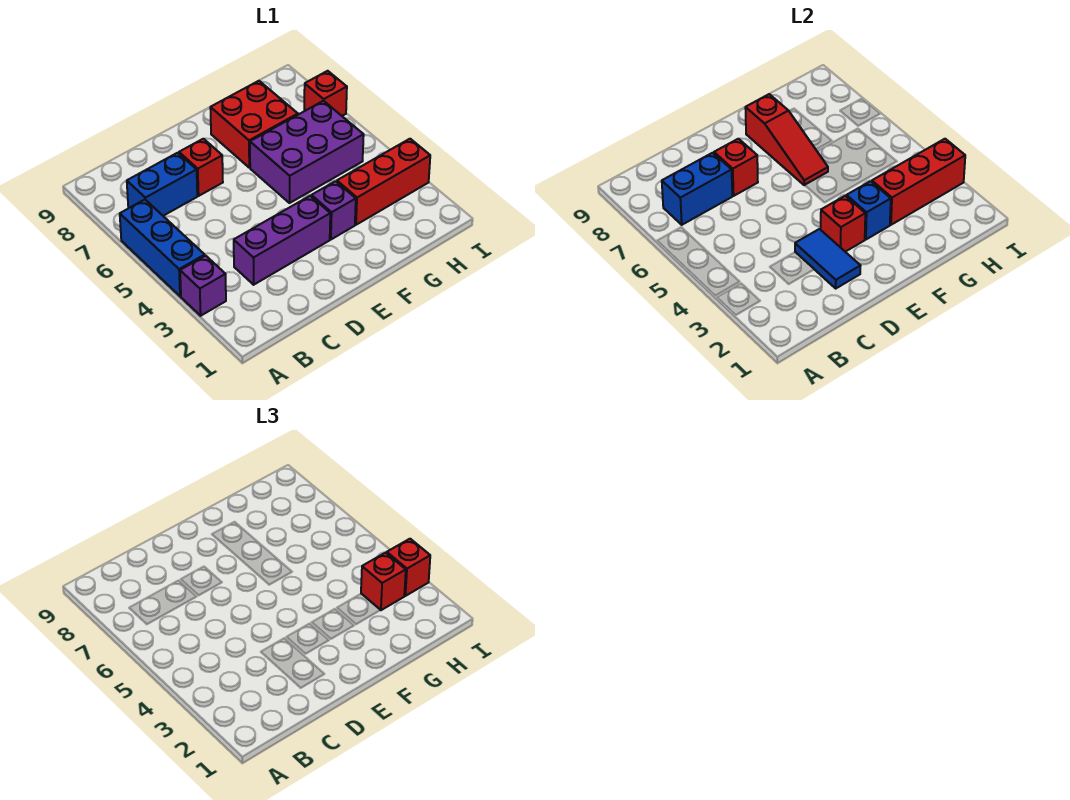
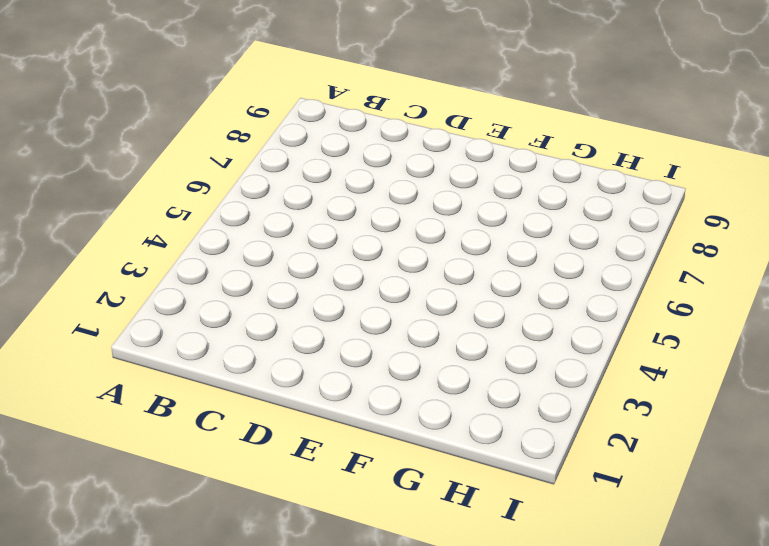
none -> purple 1x1 brick [180,256,226,316]
none -> blue 1x3 brick [120,200,205,296]
none -> blue 1x2 brick [127,153,197,216]

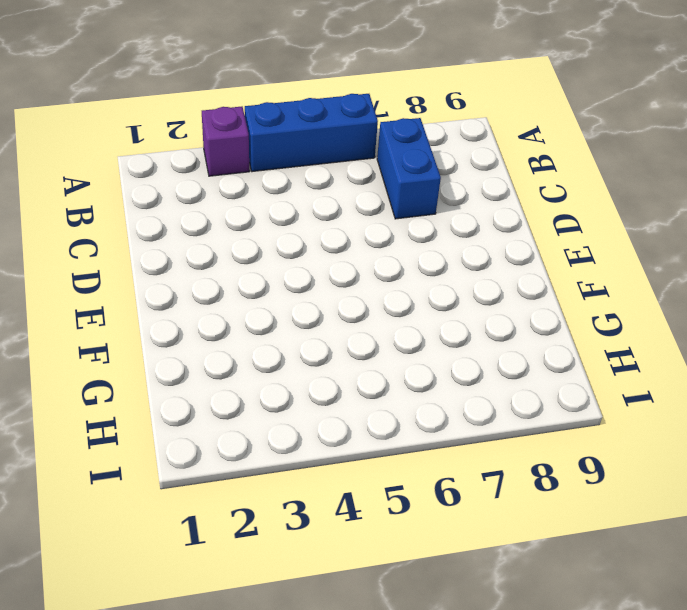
none -> purple 1x3 brick [234,196,330,285]
none -> red 1x1 brick [179,139,223,196]
none -> purple 1x1 brick [311,181,356,239]

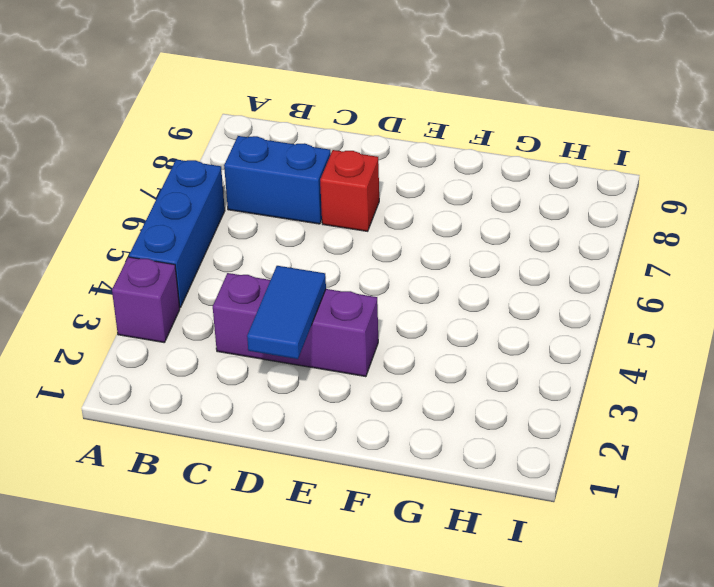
none -> purple 1x1 brick [311,181,356,239]
none -> purple 2x3 brick [250,101,364,203]
none -> red 2x2 brick [210,81,298,168]

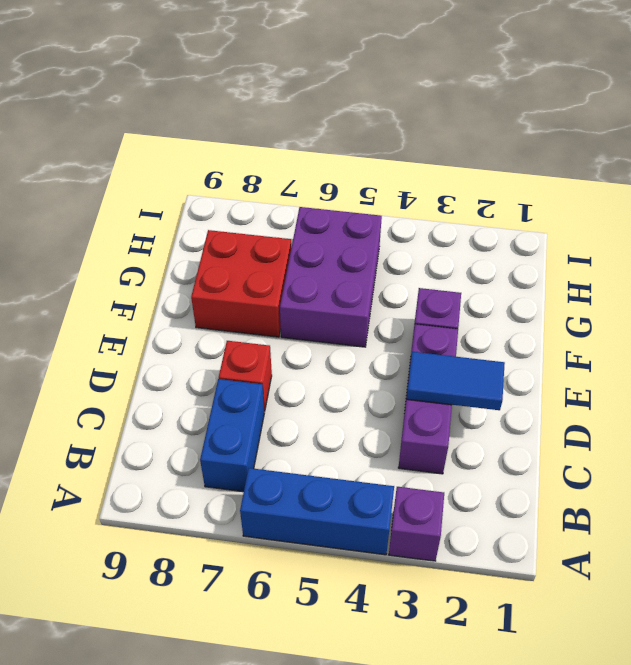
none -> red 1x3 brick [337,139,430,225]
none -> red 1x1 brick [304,71,347,116]
none -> blue 1x2 brick [662,153,732,225]

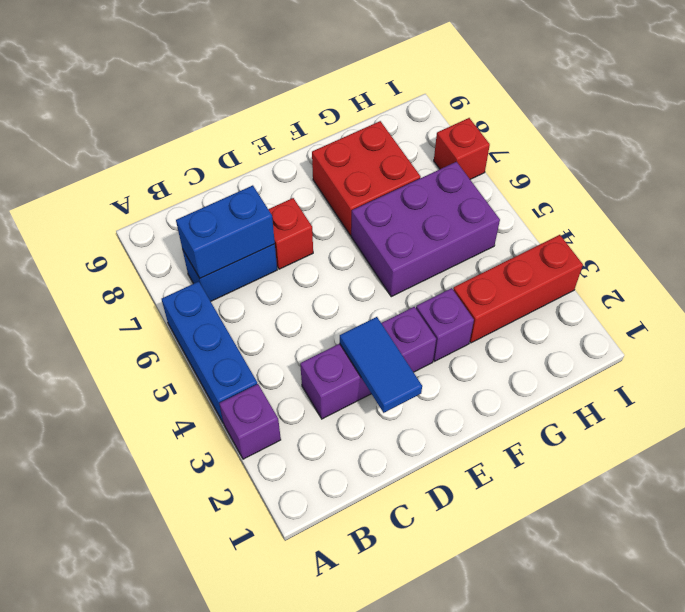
none -> red 1x1 brick [714,139,758,196]
none -> red 1x1 brick [821,196,865,252]
none -> blue 1x1 brick [846,181,891,239]

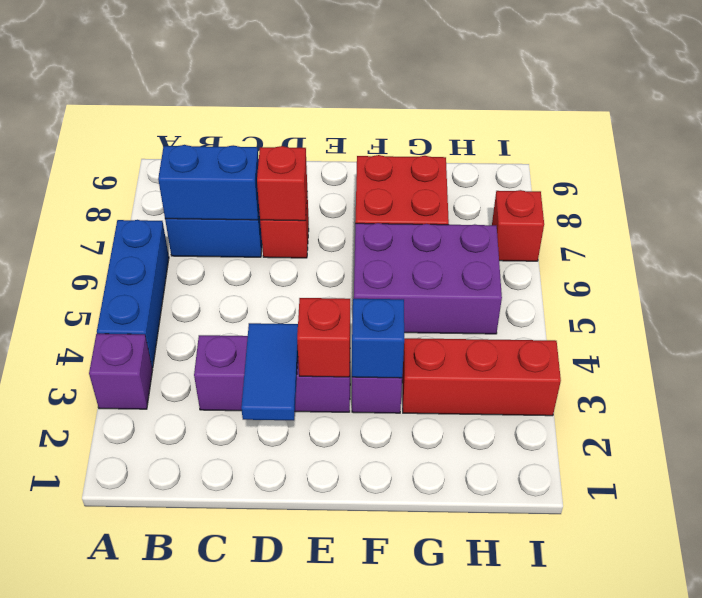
none -> red 1x3 slope [745,94,828,185]
none -> red 1x3 brick [872,139,965,225]
none -> red 1x1 brick [361,553,406,610]

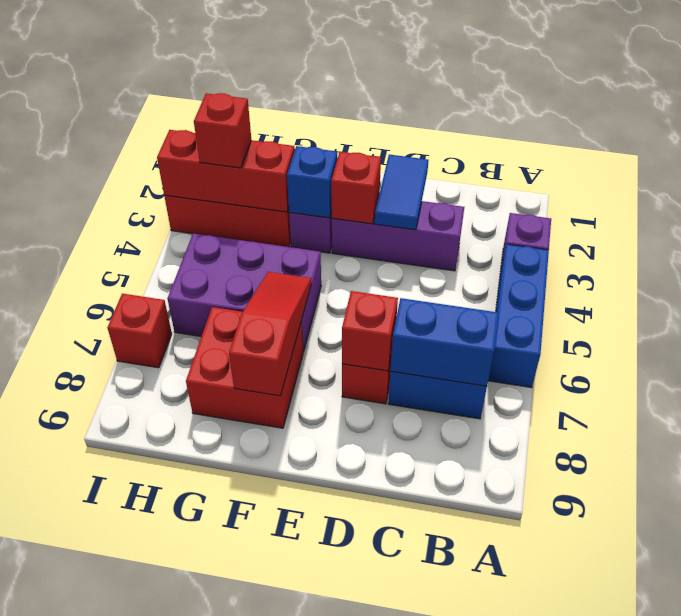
none -> red 1x1 brick [387,539,430,596]

